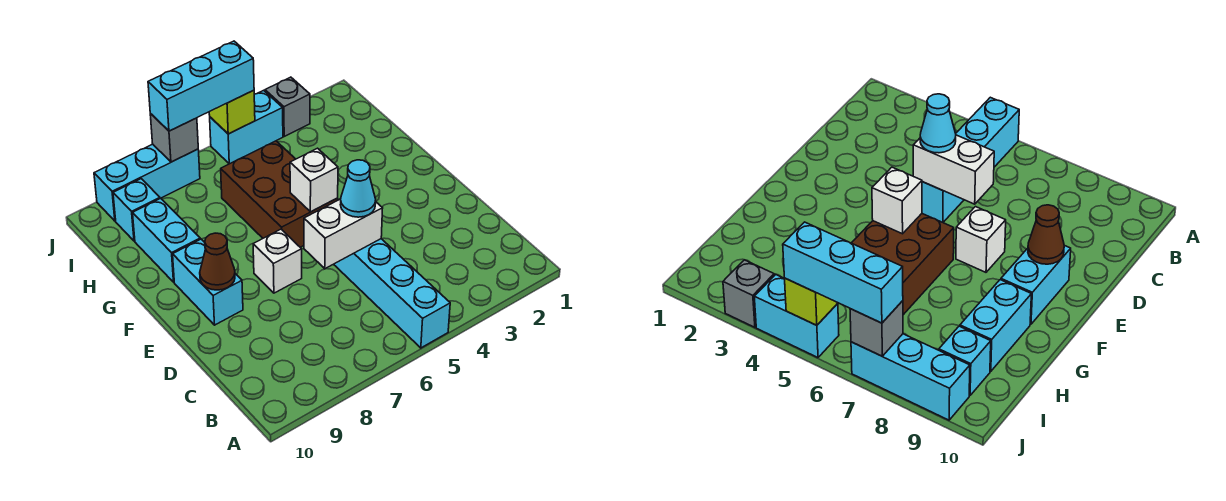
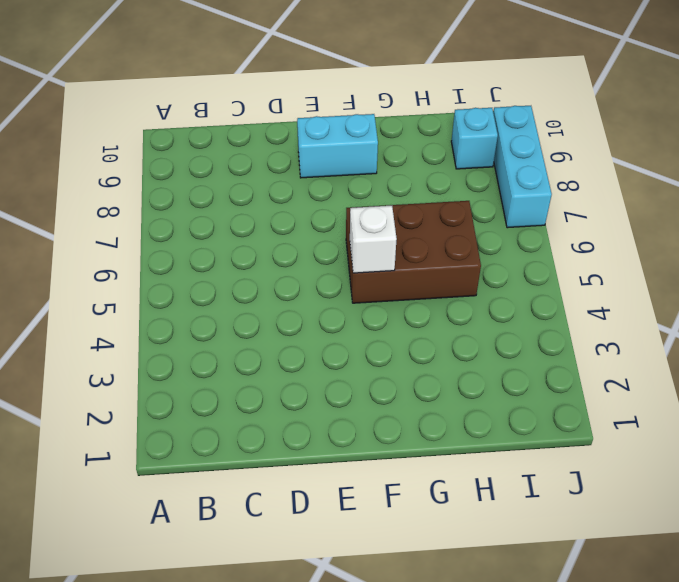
none -> cyan 1x4 brick [334,239,450,348]
none -> white 1x1 brick [253,229,302,293]
none -> cyan 1x2 brick [133,198,200,282]

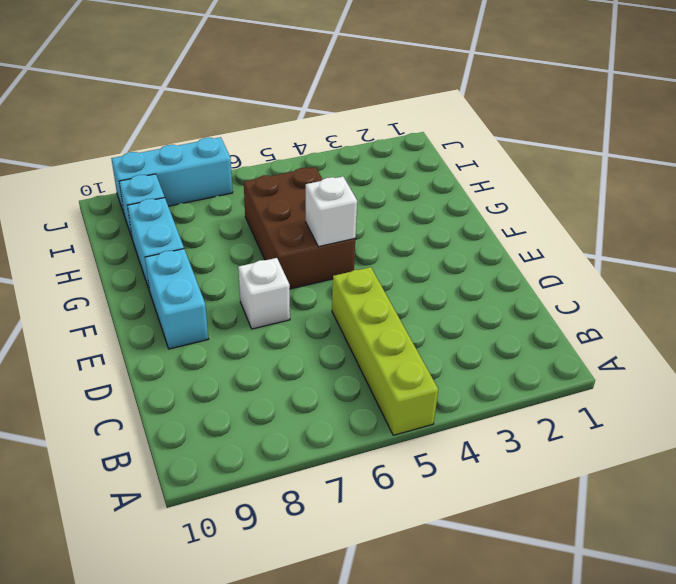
lime 1x4 brick [332,267,438,435] -> cyan 1x4 brick [334,239,450,348]
none -> grey 1x1 brick [265,77,310,136]
none -> cyan 1x2 brick [210,90,283,164]
none -> white 1x2 brick [304,199,383,269]

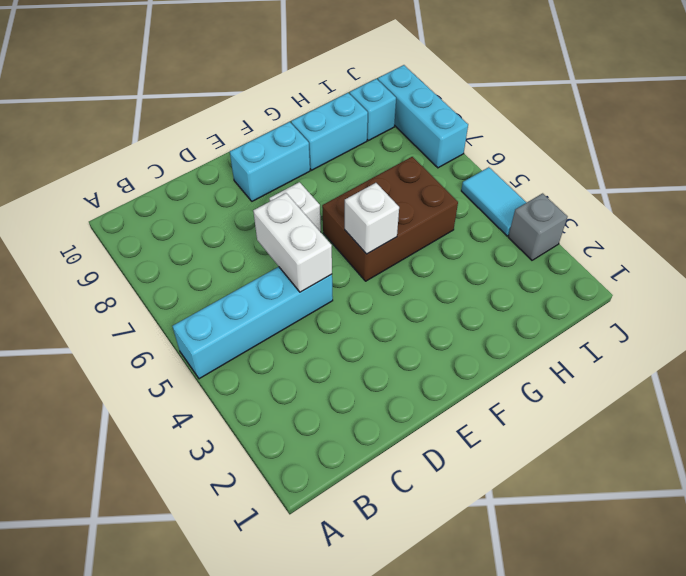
cyan 1x2 tile [461,167,527,236] -> cyan 1x2 brick [210,90,283,164]
none -> brown 1x1 cone [200,233,235,290]
none -> lime 1x1 brick [209,90,255,134]
none -> grey 1x1 brick [150,113,198,162]

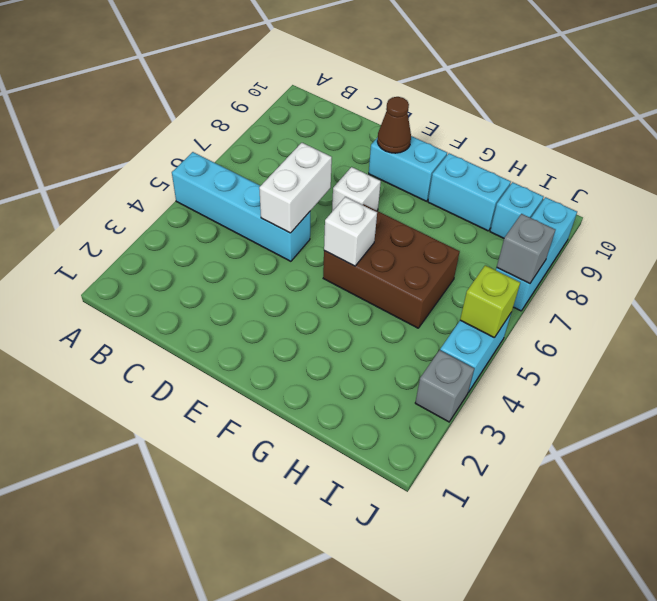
none -> cyan 1x1 cone [340,160,376,217]
none -> cyan 1x3 brick [148,41,254,131]

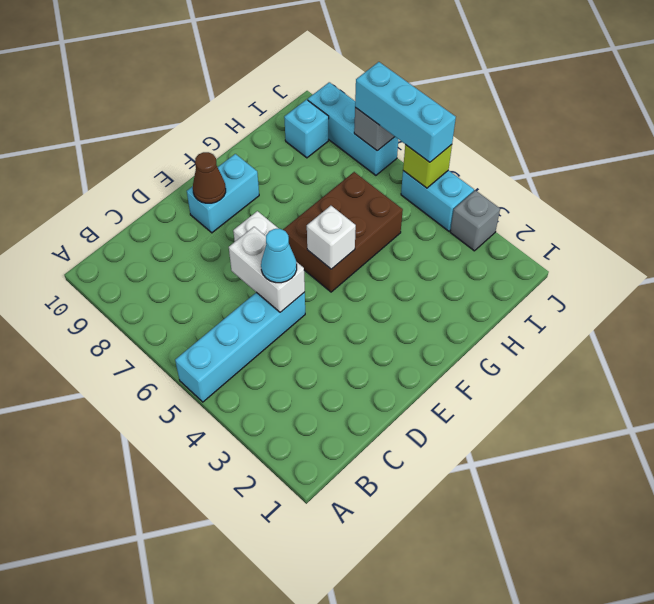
none -> cyan 1x2 brick [133,198,200,282]

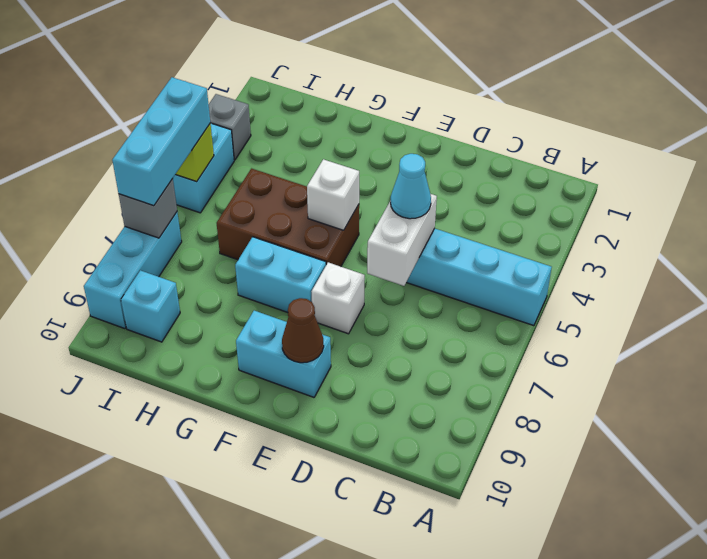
cyan 1x2 brick [235,237,326,312] -> cyan 1x2 brick moved to [133,198,200,282]

